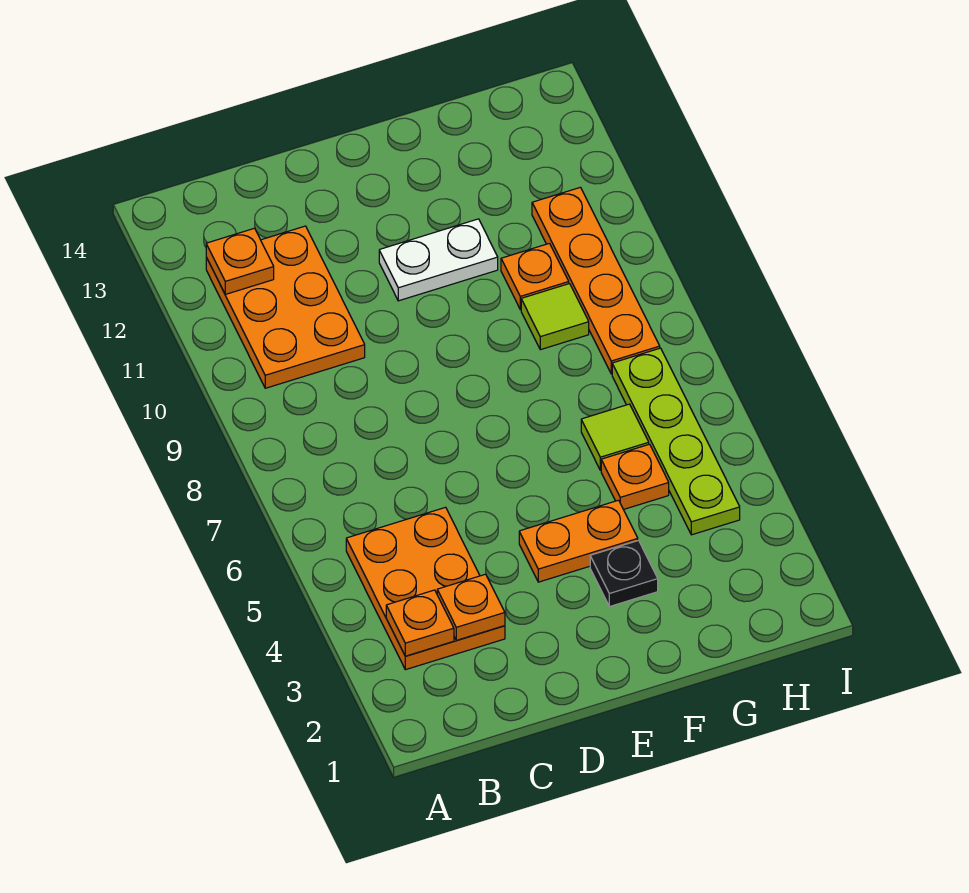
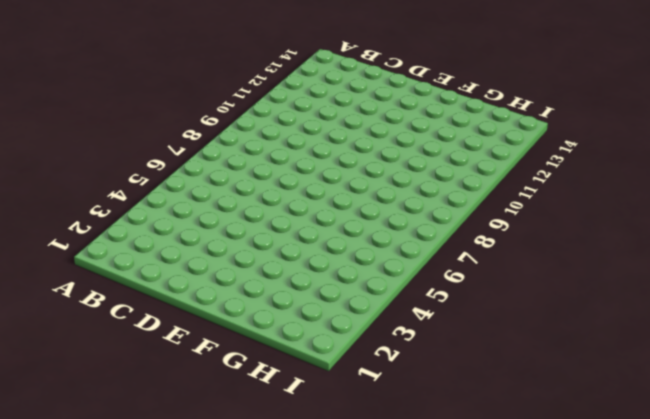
none -> orange 2x3 plate [346,507,505,670]
none -> orange 2x3 plate [206,226,365,388]
none -> orange 1x2 plate [519,500,638,582]

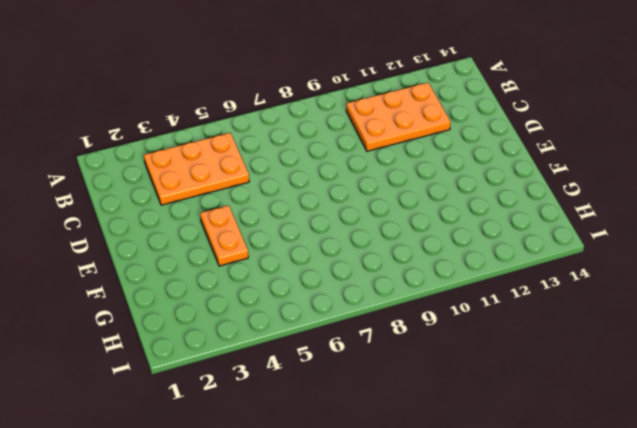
none -> white 1x2 plate [379,219,498,301]
none -> black 1x1 plate [590,540,658,607]
none -> orange 1x1 plate [601,444,669,509]

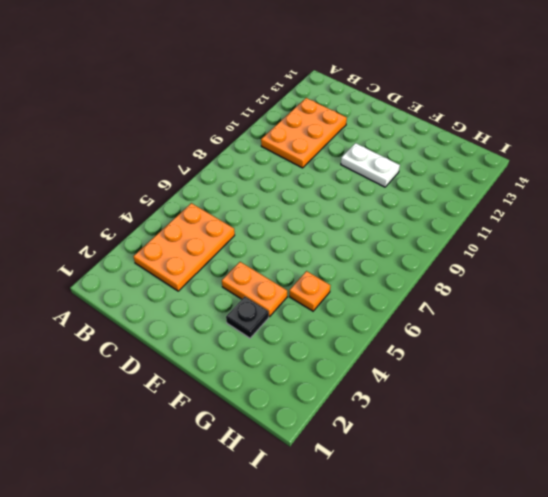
none -> lime 1x1 tile [581,404,649,470]
none -> lime 1x1 tile [521,284,589,350]
none -> orange 1x1 plate [501,243,569,309]

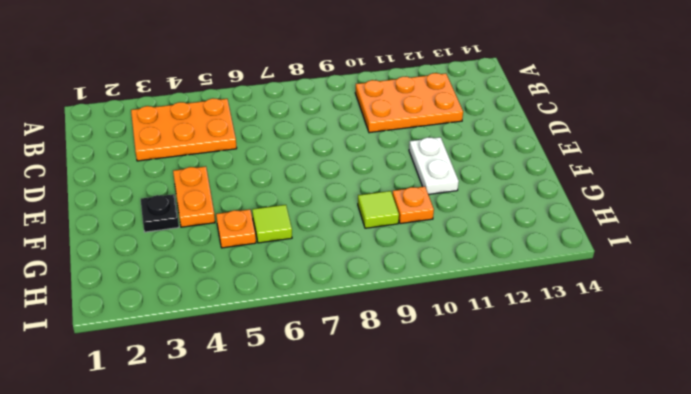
none -> lime 1x4 plate [612,348,740,535]
none -> orange 1x4 plate [532,187,660,374]
none -> orange 1x1 plate [386,590,454,656]

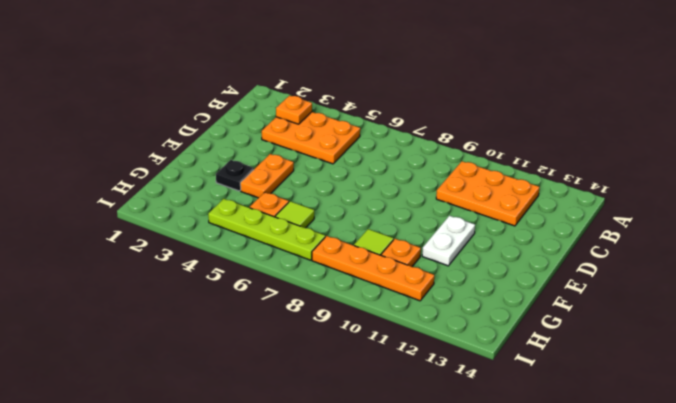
none -> orange 1x1 plate [206,228,274,294]
none -> orange 1x1 plate [437,574,505,640]

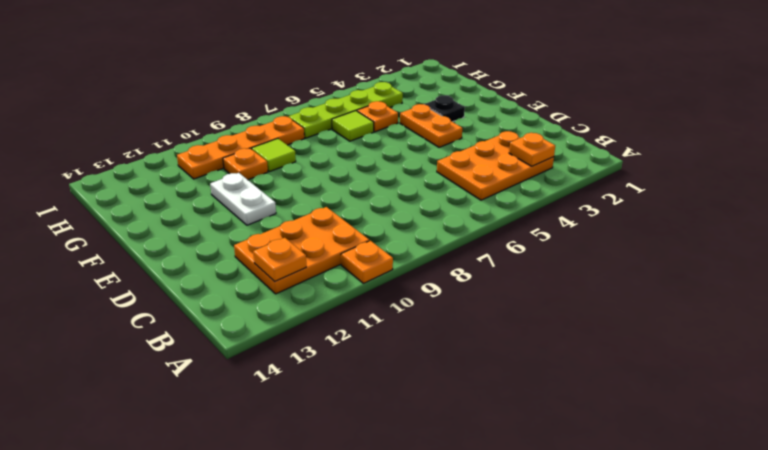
orange 1x1 plate [341,241,393,283] -> orange 1x1 plate moved to [437,574,505,640]

